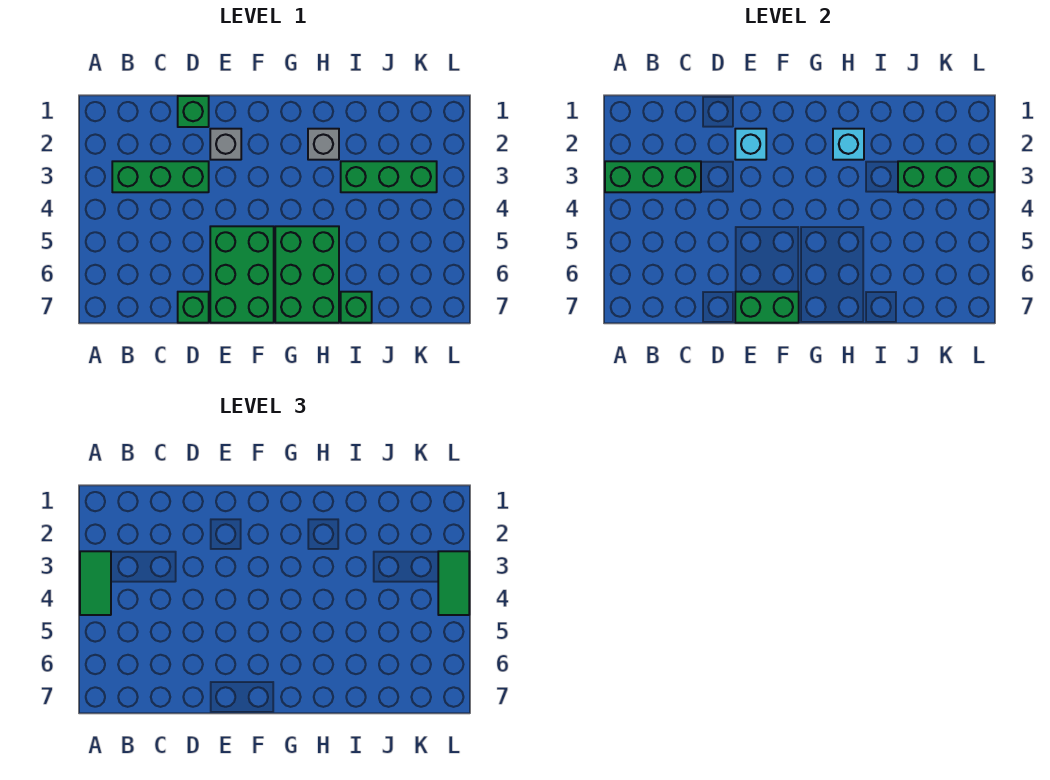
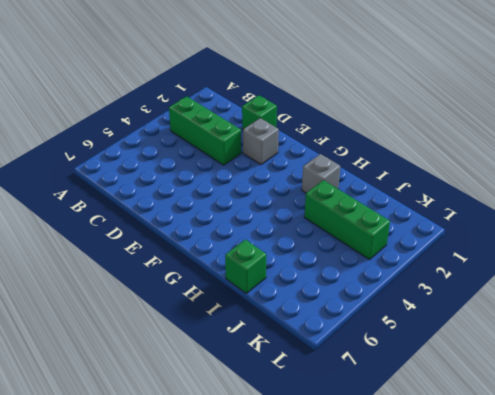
none -> green 1x1 brick [178,292,209,323]
none -> green 2x3 brick [210,226,274,323]
none -> green 2x3 brick [275,226,339,323]

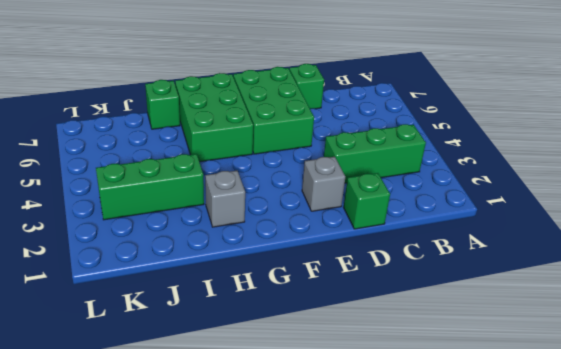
none -> green 1x3 brick [605,161,701,192]
none -> cyan 1x1 brick [735,129,766,160]
none -> green 1x2 brick [735,292,799,323]

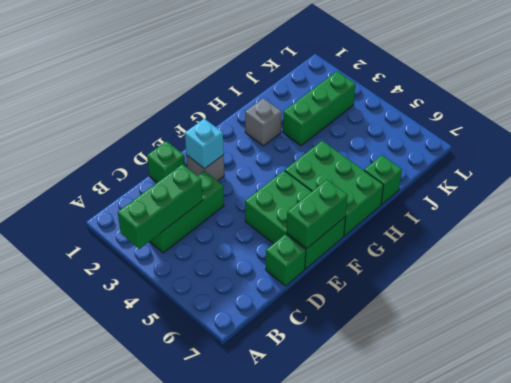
none -> cyan 1x1 brick [833,129,864,160]
none -> green 1x3 brick [898,161,994,192]
none -> green 1x2 tile [80,551,111,615]

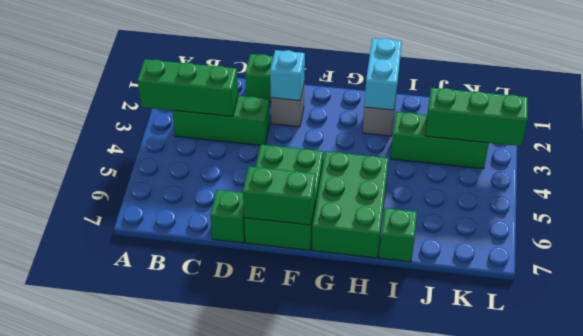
cyan 1x2 brick [364,38,402,110] -> cyan 1x1 brick [833,129,864,160]
none -> green 1x2 tile [80,551,111,615]
none -> green 1x2 tile [438,551,469,615]

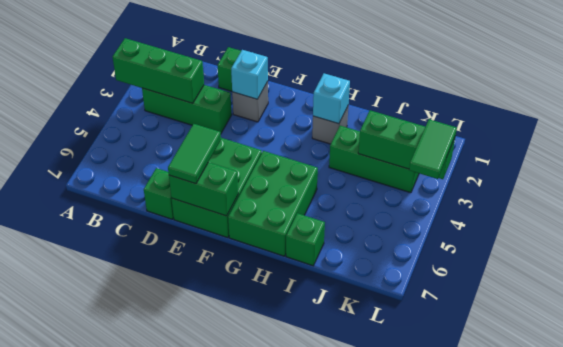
green 1x2 tile [168,124,221,184] -> green 1x2 tile moved to [80,551,111,615]

